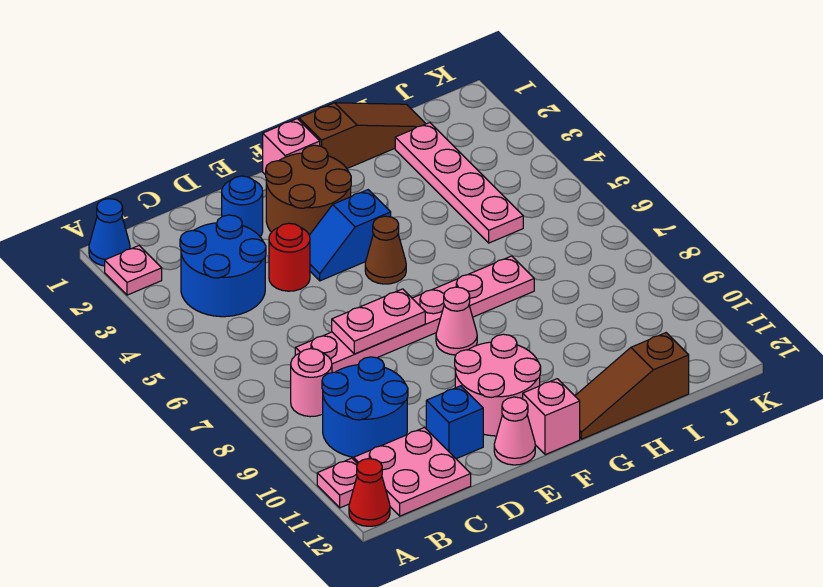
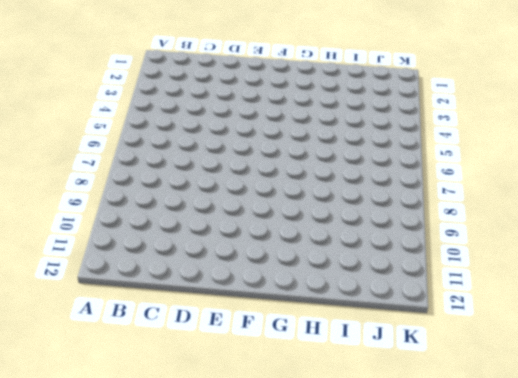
none -> blue 1x1 cone [89,199,130,266]
none -> pink 1x1 plate [105,246,162,295]
none -> pink 1x1 plate [317,458,357,508]

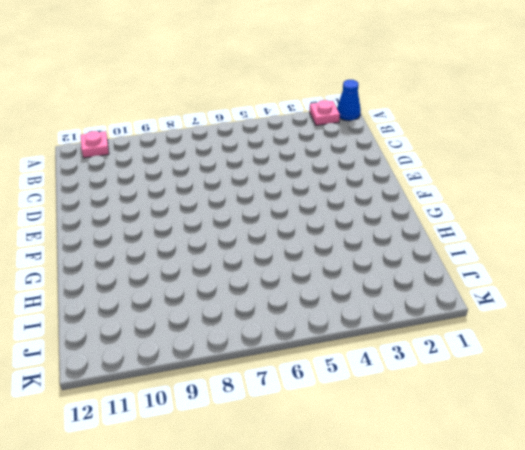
none -> red 1x1 cone [349,459,390,526]
none -> blue 2x2 round brick [180,215,266,317]
none -> pink 1x1 round brick [291,349,332,417]

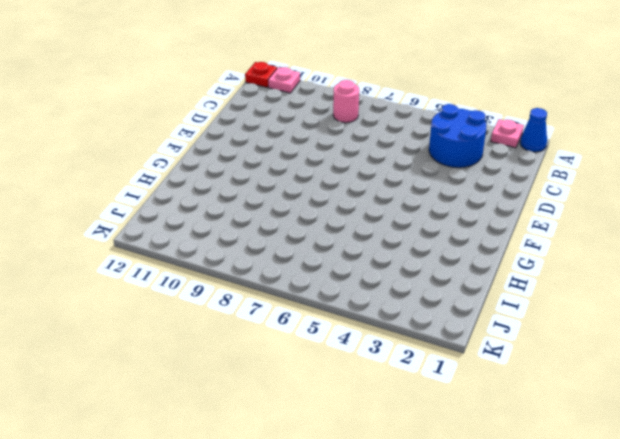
red 1x1 plate [245,62,277,87] -> red 1x1 cone [349,459,390,526]
none -> blue 2x2 round brick [322,357,408,457]
none -> pink 2x2 plate [354,428,471,516]
none -> pink 1x6 plate [295,256,534,373]

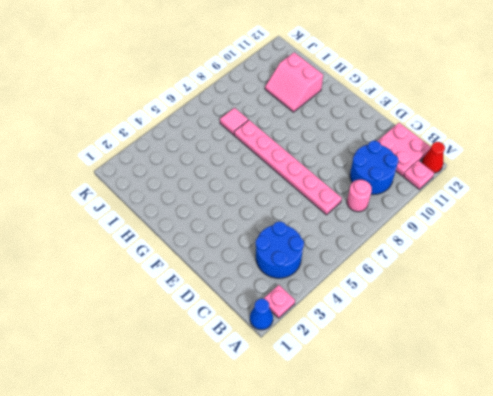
pink 2x2 slope [265,52,323,112] -> none
pink 1x1 tile [220,108,248,135] -> none
none -> blue 1x1 round brick [222,176,263,236]
none -> red 1x1 round brick [269,223,310,291]
none -> blue 1x1 brick [426,386,483,459]

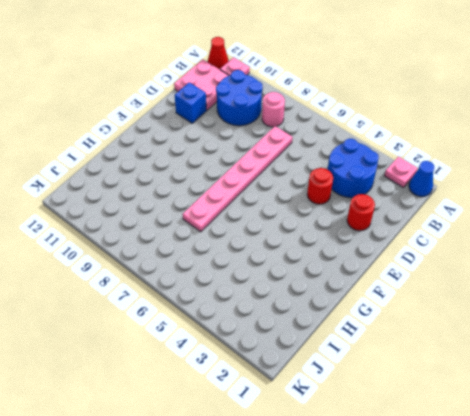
red 1x1 round brick [347,194,375,231] -> blue 1x1 round brick [222,176,263,236]
none -> brown 2x2 round brick [266,145,351,235]
none -> blue 1x2 slope [309,190,391,281]
none -> pink 2x2 round brick [455,334,541,436]

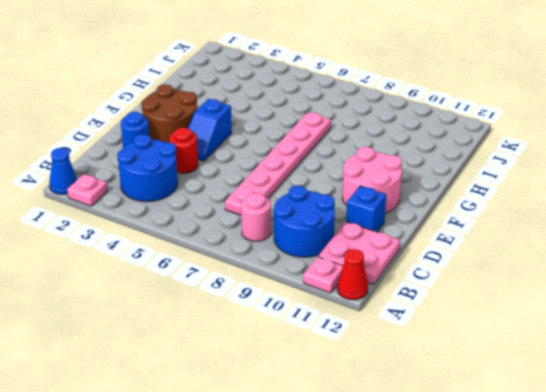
none -> pink 1x1 cone [494,397,535,465]
none -> pink 1x1 brick [263,119,320,175]
none -> brown 1x1 cone [365,216,406,284]

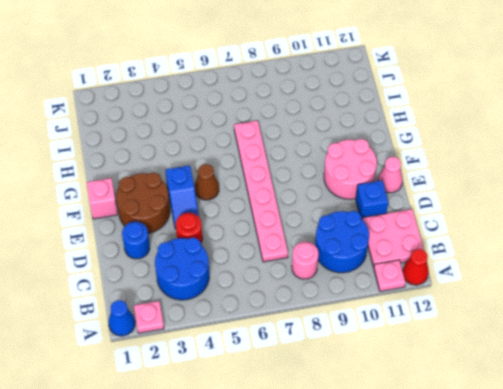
none -> pink 1x1 cone [436,287,477,355]
none -> pink 1x1 brick [523,379,580,455]
none -> brown 1x3 slope [299,103,426,168]

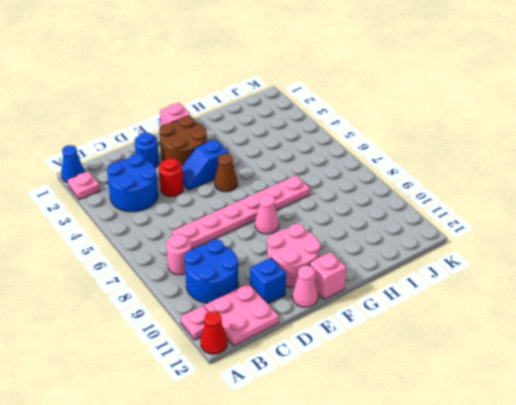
none -> brown 1x3 slope [299,103,426,168]
none -> brown 1x3 slope [575,333,689,439]
none -> pink 1x4 plate [395,123,523,243]

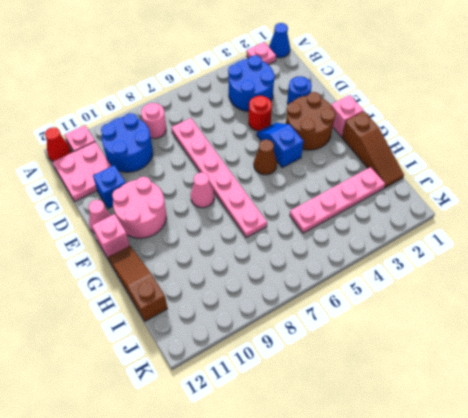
none -> pink 1x2 plate [332,289,425,354]

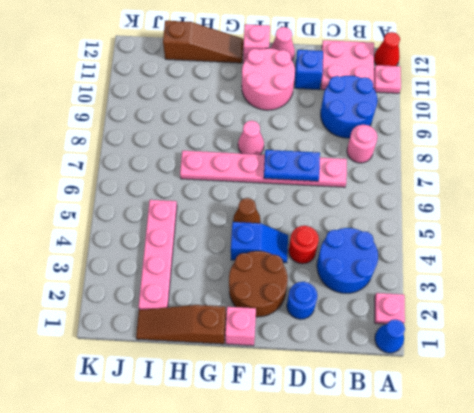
blue 1x2 plate [264,150,320,181] -> pink 1x2 plate [332,289,425,354]

